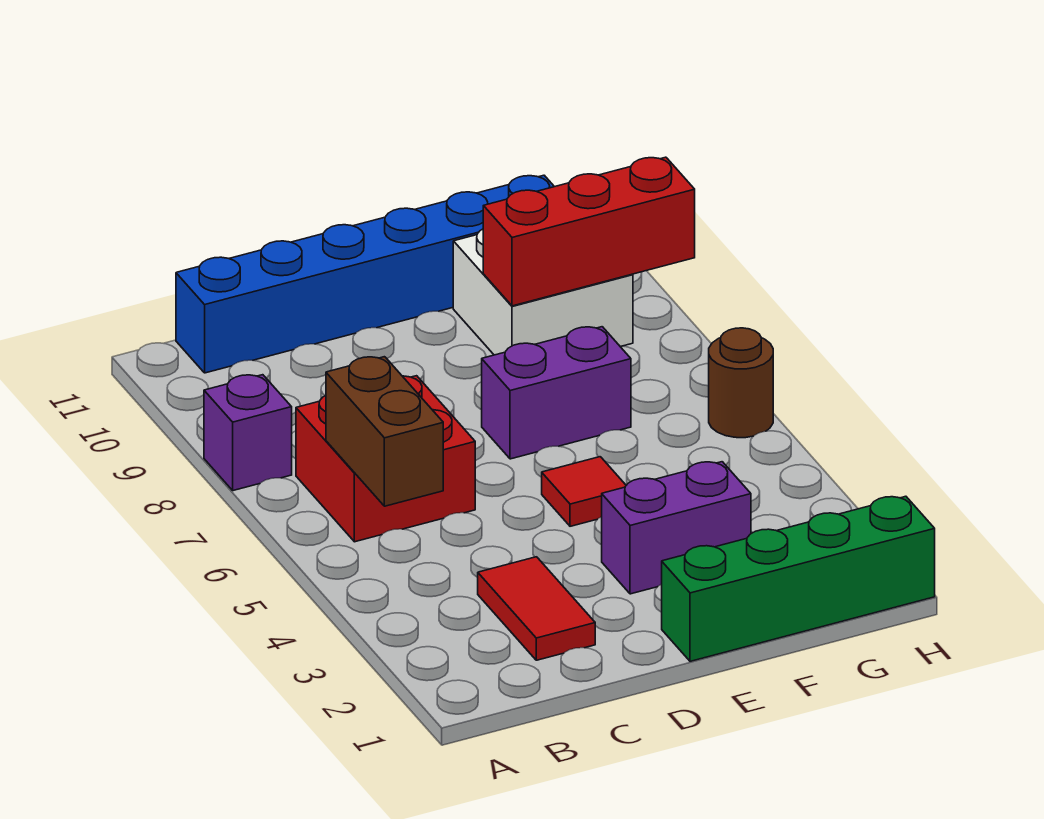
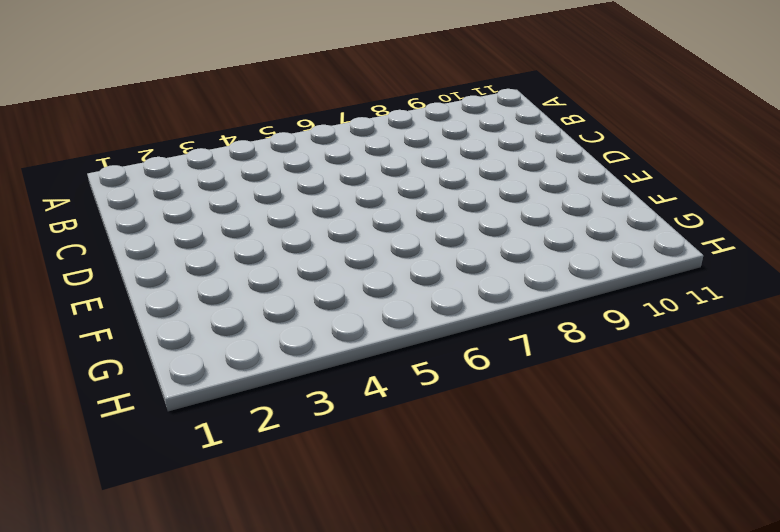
none -> purple 1x1 brick [204,375,292,491]
none -> red 2x2 brick [296,376,475,542]
none -> blue 1x6 brick [176,175,554,373]

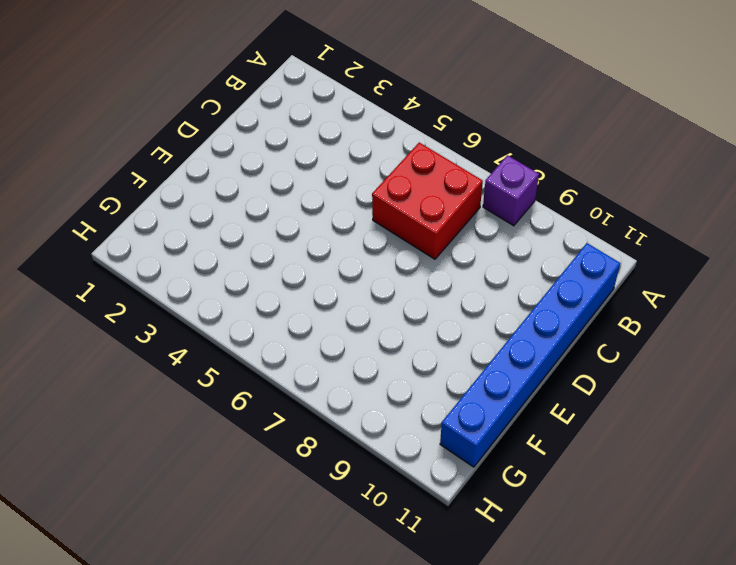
none -> red 1x2 tile [478,557,595,660]
none -> green 1x4 brick [662,496,935,661]
none -> purple 1x2 brick [602,462,751,594]

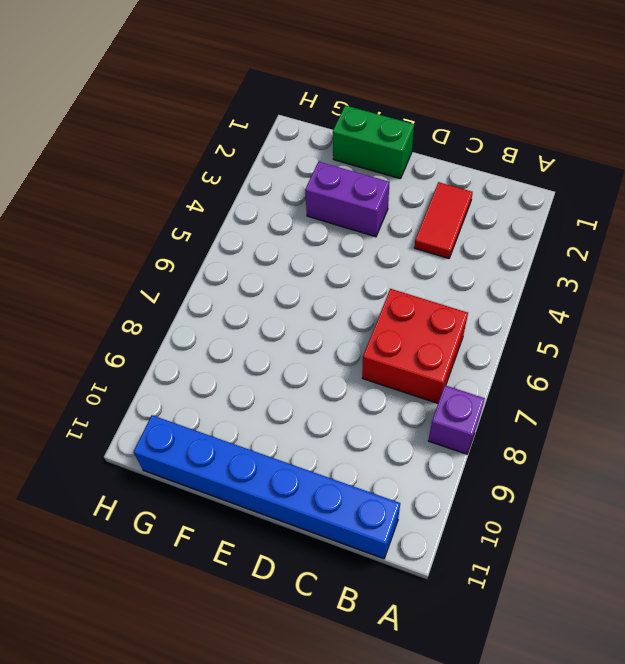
green 1x2 brick [333,105,414,179] -> green 1x4 brick [662,496,935,661]
none -> red 1x1 tile [542,457,626,526]
none -> purple 1x2 brick [482,327,631,459]
none -> white 2x2 brick [453,229,633,355]

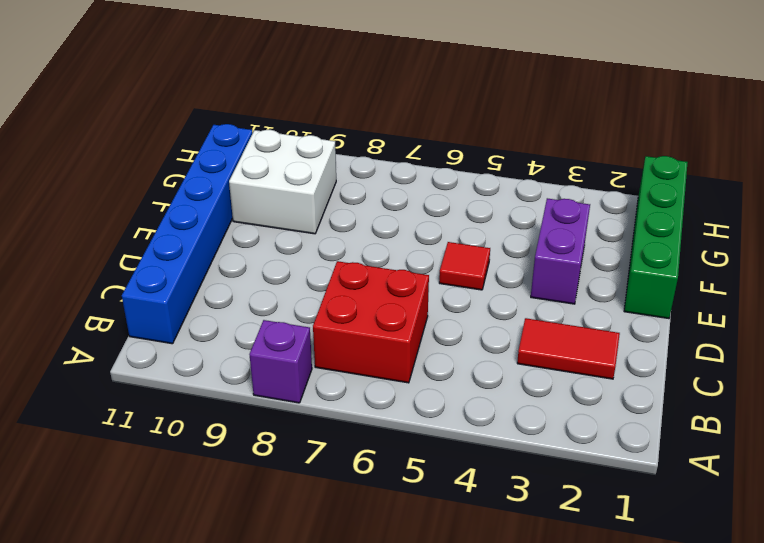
none -> purple 1x2 brick [482,327,631,459]
none -> brown 1x1 round brick [709,328,773,438]
none -> brown 1x2 brick [326,357,443,506]

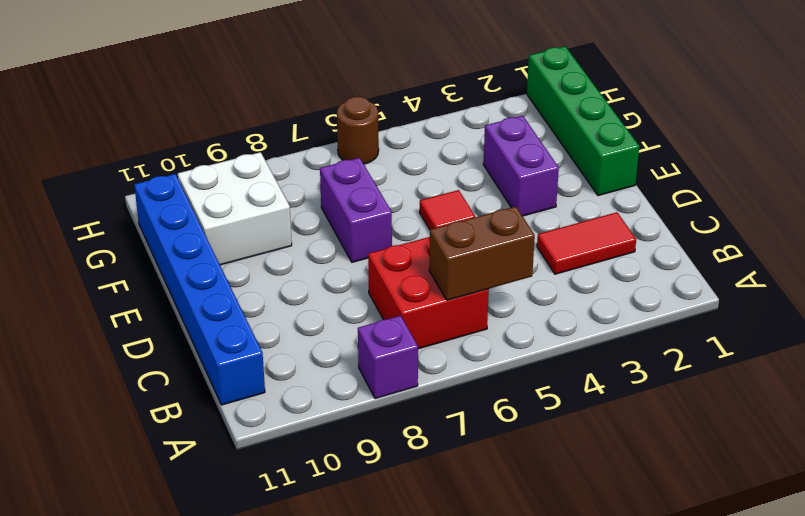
none -> red 1x3 brick [483,157,695,306]

